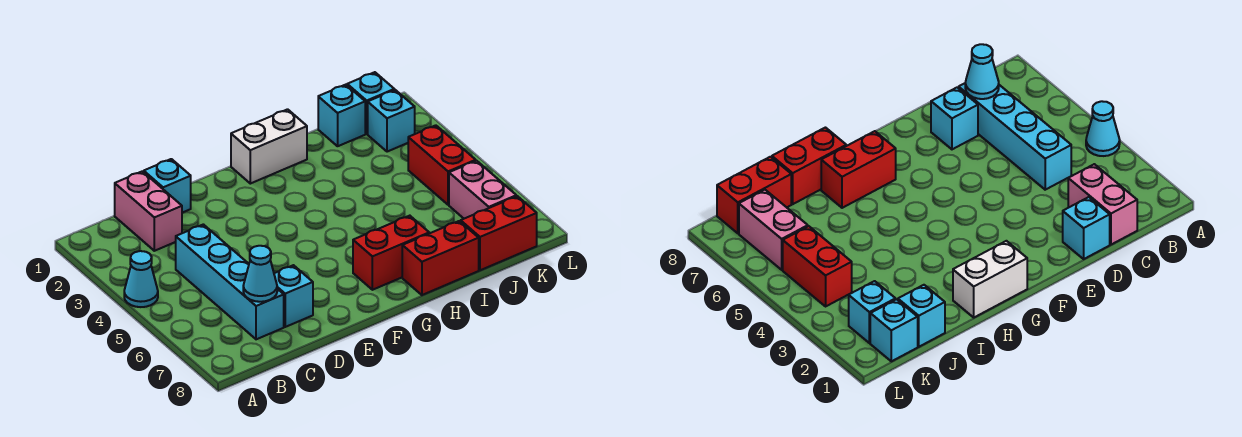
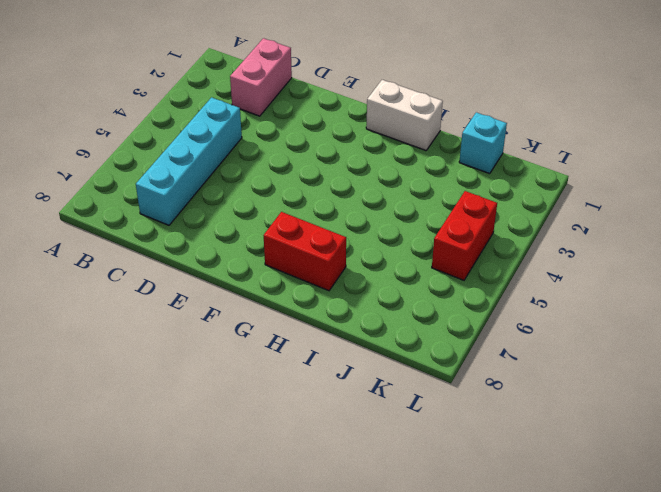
none -> cyan 1x1 cone [124,251,158,307]
none -> cyan 1x1 brick [144,159,191,213]
none -> cyan 1x1 brick [274,265,313,327]

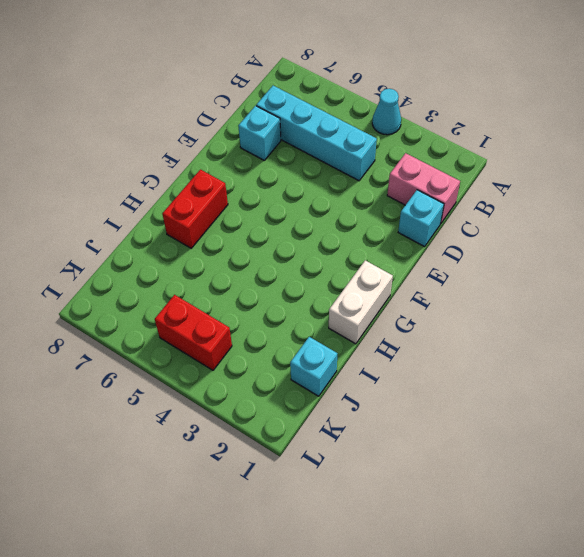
none -> red 1x2 brick [402,221,479,295]
none -> red 1x2 brick [461,196,537,270]
none -> cyan 1x1 brick [347,72,394,134]

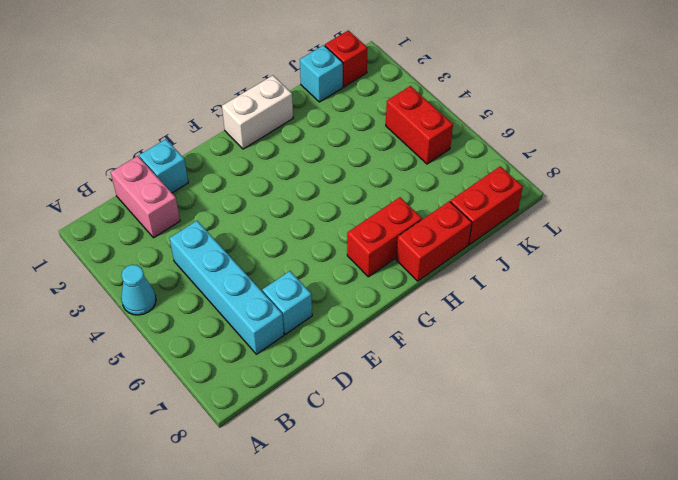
red 1x1 brick [325,30,368,87] -> cyan 1x1 brick [347,72,394,134]
none -> cyan 1x1 brick [368,90,415,152]
none -> pink 1x2 brick [449,161,516,219]
none -> cyan 1x1 cone [243,246,277,302]

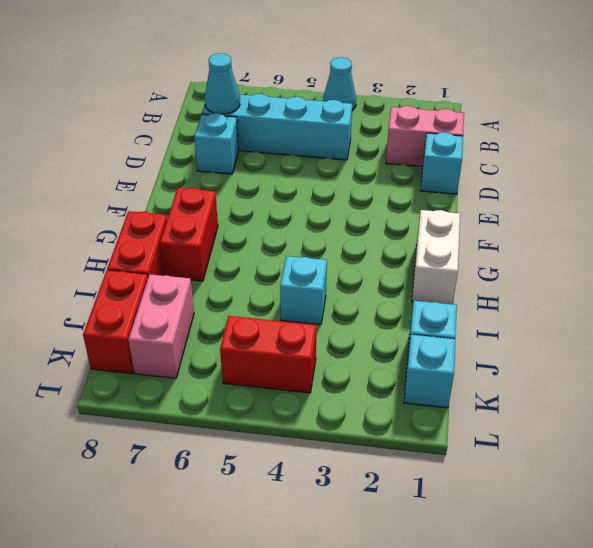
cyan 1x1 brick [280,256,327,325] -> cyan 1x1 brick moved to [368,90,415,152]
pink 1x2 brick [128,274,194,378] -> pink 1x2 brick turned to [449,161,516,219]

